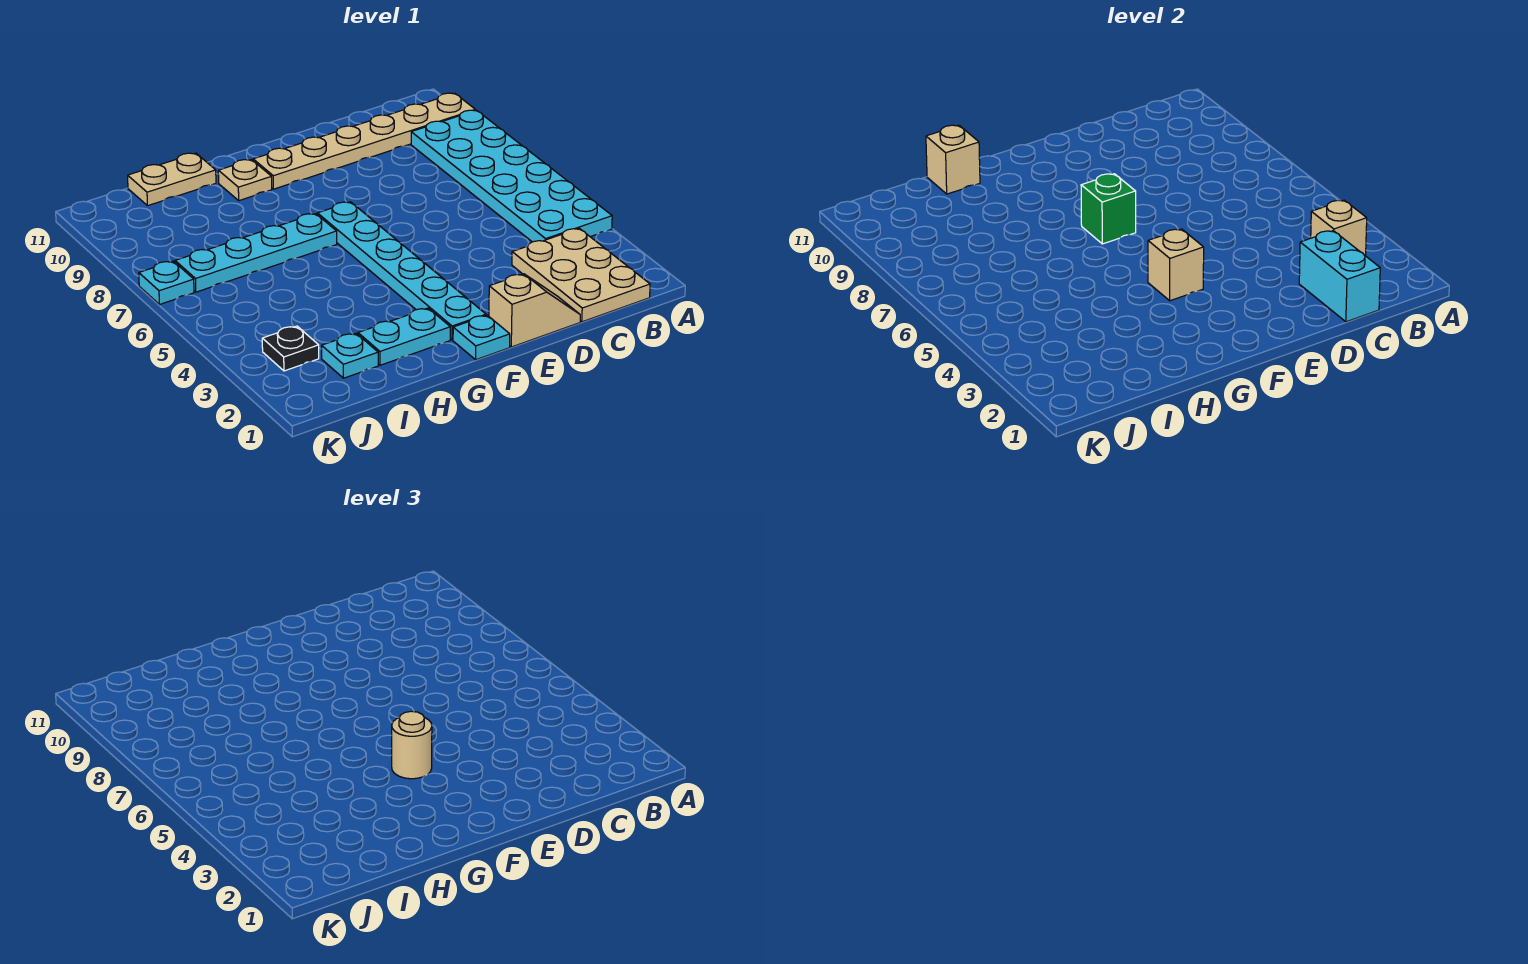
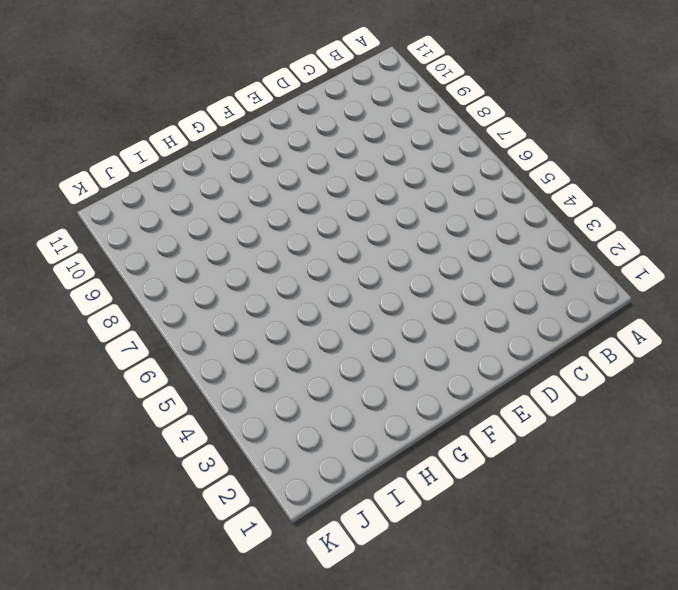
none -> cyan 2x6 plate [411,110,612,242]
none -> tan 1x6 plate [253,93,475,189]
none -> tan 2x3 plate [512,228,650,322]

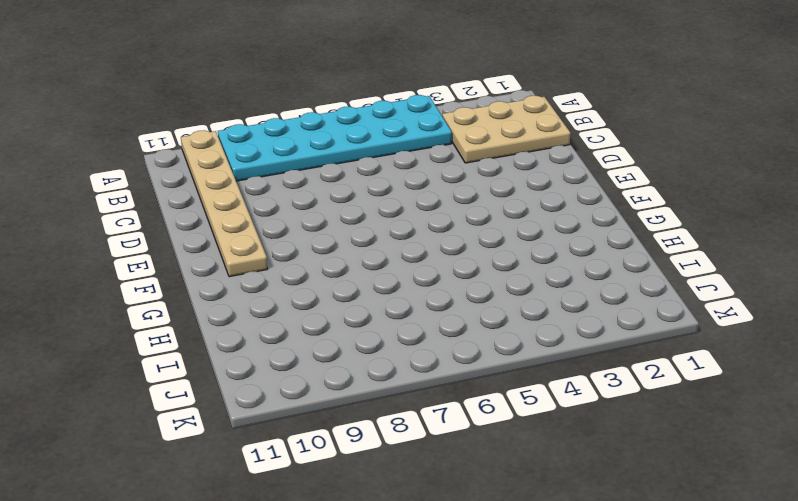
none -> tan 1x2 slope [489,274,580,347]
none -> cyan 1x1 plate [453,315,510,360]
none -> cyan 1x6 plate [317,202,486,340]

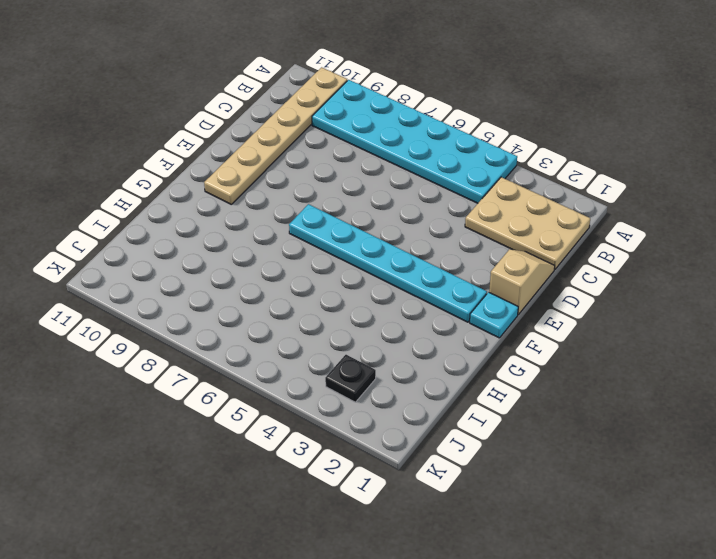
none -> cyan 1x2 plate [358,308,450,365]
none -> cyan 1x4 plate [175,214,337,292]
none -> tan 1x1 plate [218,160,272,201]

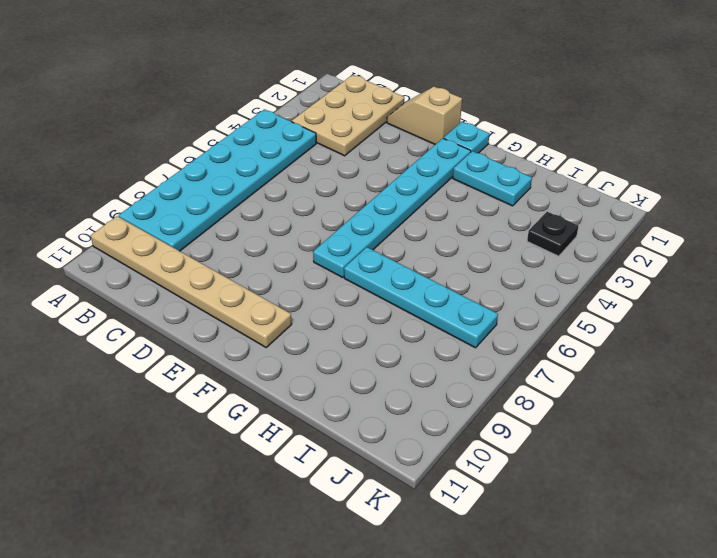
none -> tan 1x1 plate [218,160,272,201]
none -> tan 1x2 plate [128,153,216,206]
none -> cyan 1x1 plate [322,333,378,378]

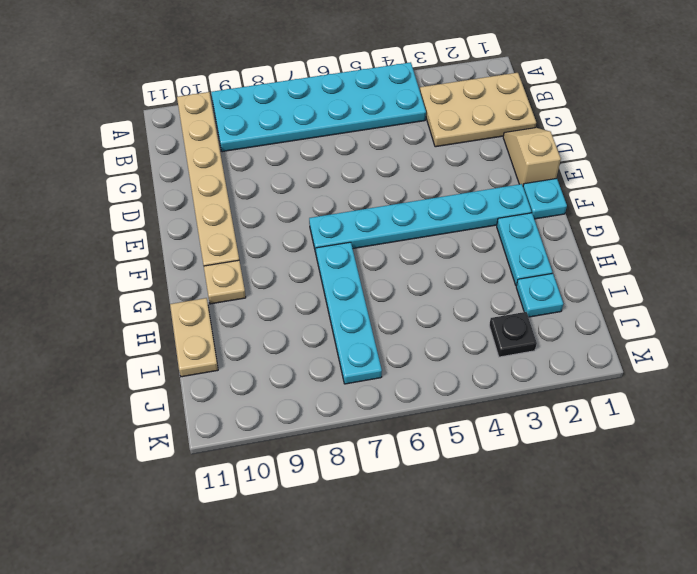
none -> cyan 1x1 plate [139,261,194,305]
none -> tan 1x1 brick [1311,200,1367,256]
none -> cyan 1x2 brick [1299,231,1380,322]

